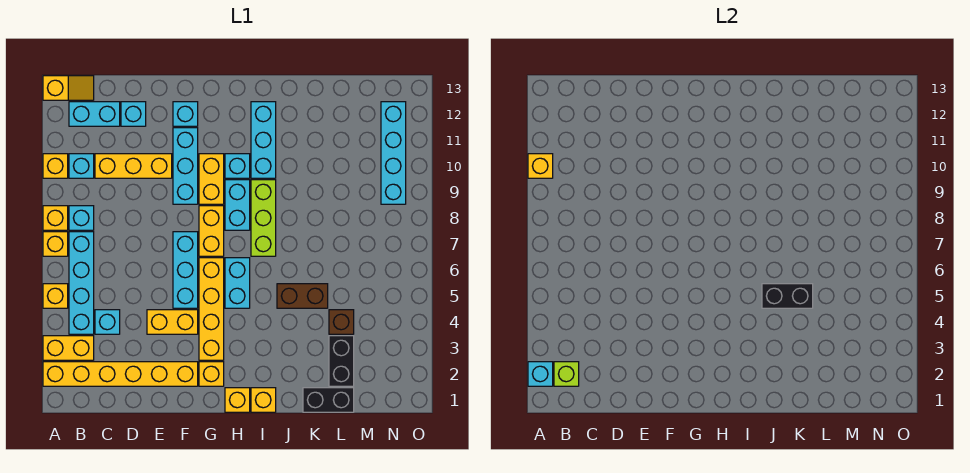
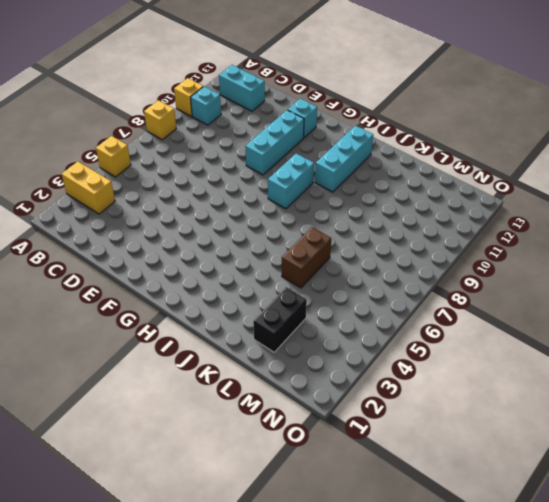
brown 1x2 brick [282,227,331,288] -> brown 1x2 brick turned to [277,284,328,308]
none -> yellow 1x6 brick [43,362,198,386]
none -> yellow 1x1 brick [43,232,68,256]
none -> yellow 1x2 slope [43,76,94,100]
none -> cyan 1x4 brick [69,232,94,334]

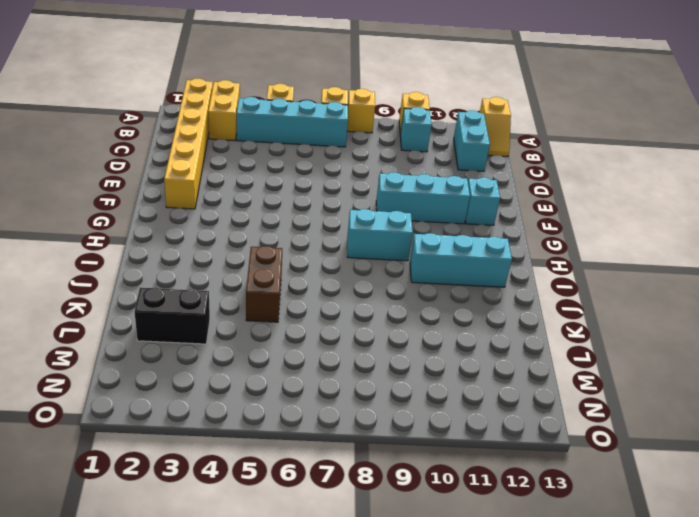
none -> cyan 1x1 brick [69,206,94,230]
none -> cyan 1x1 brick [95,310,120,334]
none -> yellow 1x3 brick [95,154,172,178]
none -> cyan 1x1 brick [121,102,146,126]

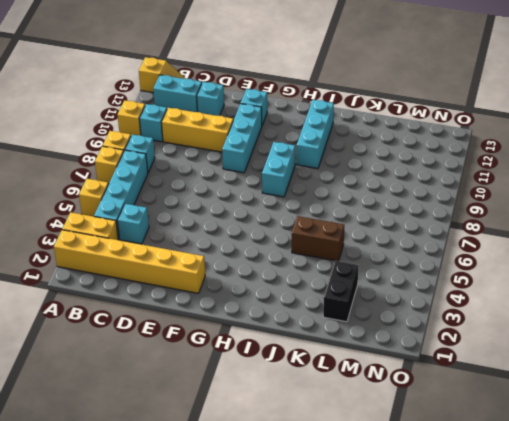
none -> yellow 1x2 brick [147,310,198,334]
none -> cyan 1x3 brick [173,232,198,308]
none -> yellow 1x1 brick [199,362,224,386]
none -> yellow 1x4 brick [199,258,224,360]

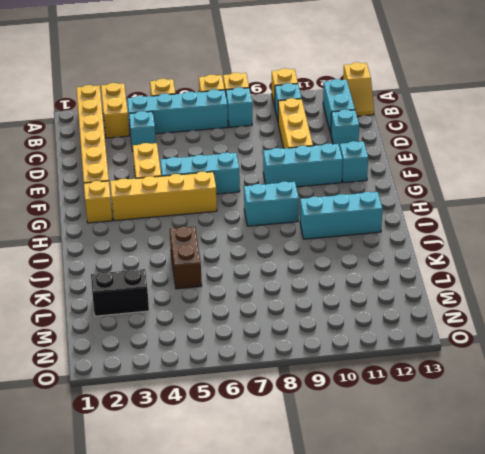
none -> yellow 1x2 brick [199,206,224,256]
none -> yellow 1x2 brick [199,154,224,204]
none -> yellow 1x1 brick [225,388,250,412]
none -> cyan 1x2 brick [225,258,250,308]

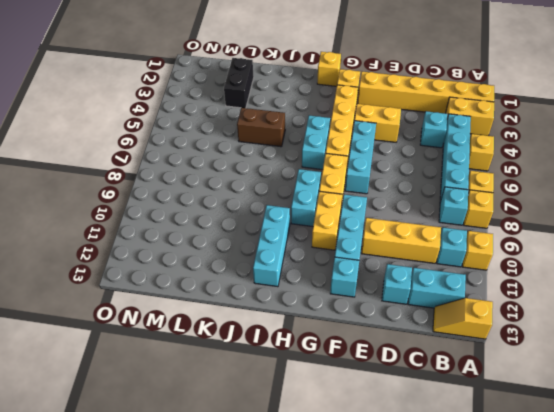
none -> cyan 1x1 brick [225,154,250,178]
none -> yellow 1x1 brick [251,388,276,412]
none -> lime 1x3 brick [251,180,276,256]
none -> black 1x2 brick [303,388,354,412]

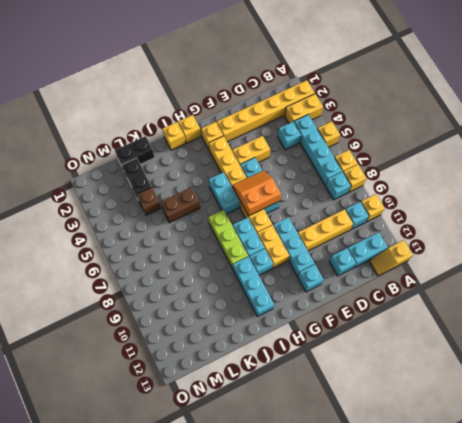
orange 2x2 slope [233,170,281,216] -> none
none -> cyan 1x4 brick [381,102,406,204]
none -> cyan 1x1 brick [528,362,553,386]
none -> yellow 1x1 brick [528,154,553,178]
none -> lime 1x1 brick [554,362,579,386]

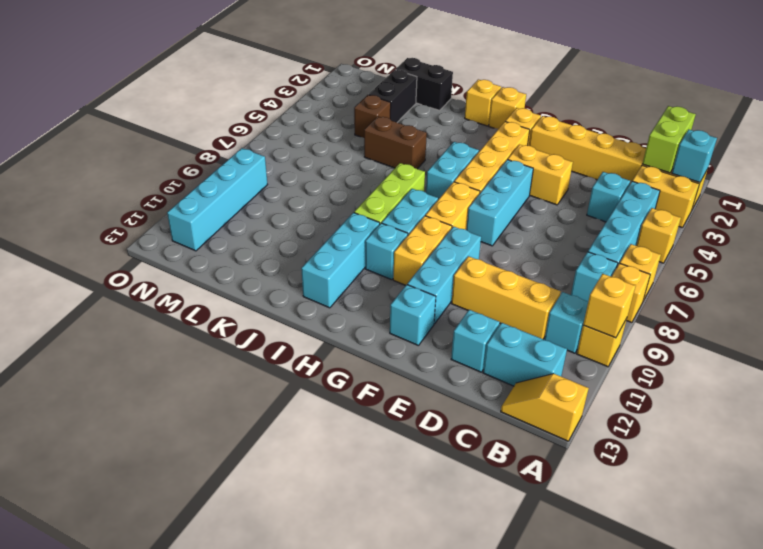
lime 1x2 brick [643,106,696,173] -> lime 1x1 brick [554,362,579,386]
none -> black 1x2 brick [762,284,813,308]

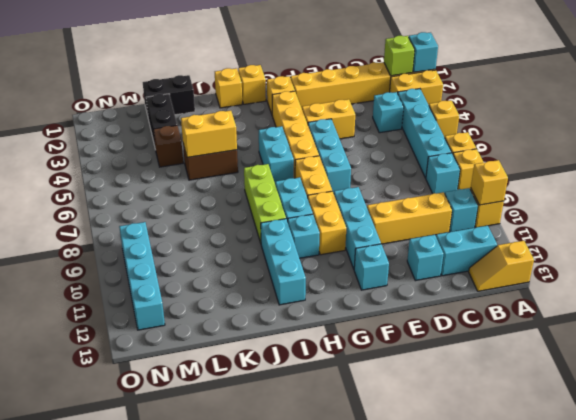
yellow 1x2 brick [181,111,237,157] -> black 1x2 brick [762,284,813,308]

